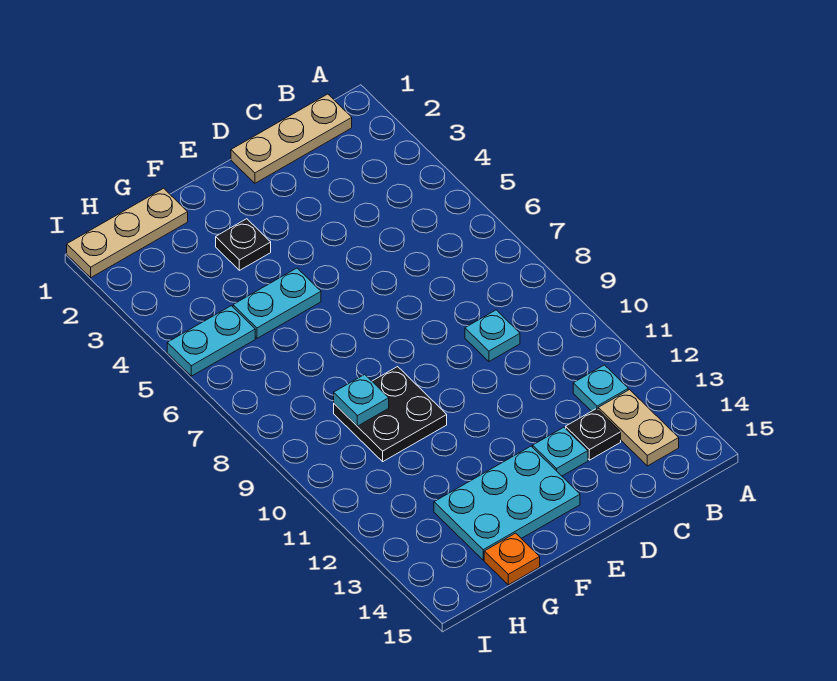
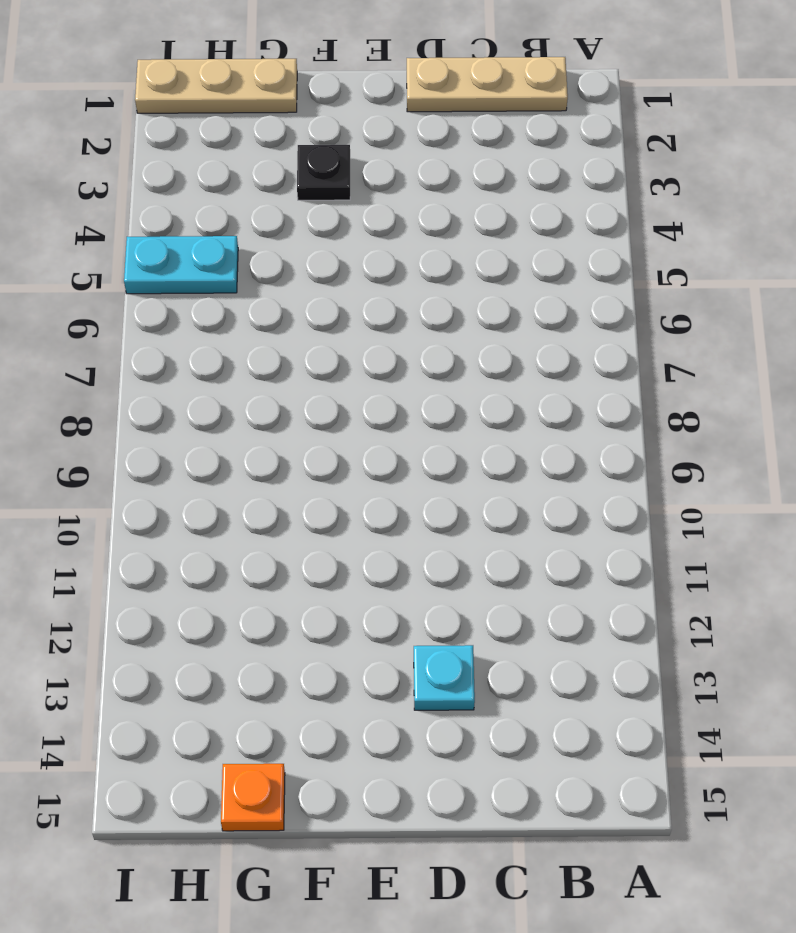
none -> cyan 1x1 plate [573,365,628,411]
none -> tan 1x2 plate [598,390,679,466]
none -> cyan 1x1 plate [465,310,520,361]

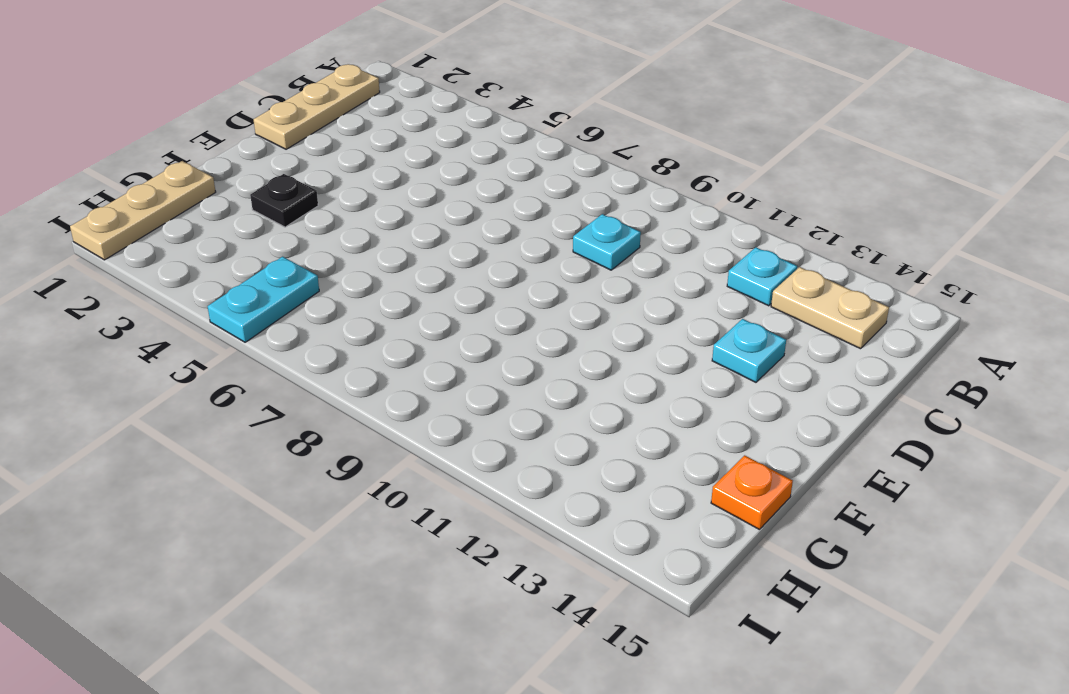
none -> black 1x1 plate [566,408,621,460]
none -> cyan 2x3 plate [434,446,580,560]
none -> cyan 1x2 plate [233,268,321,338]

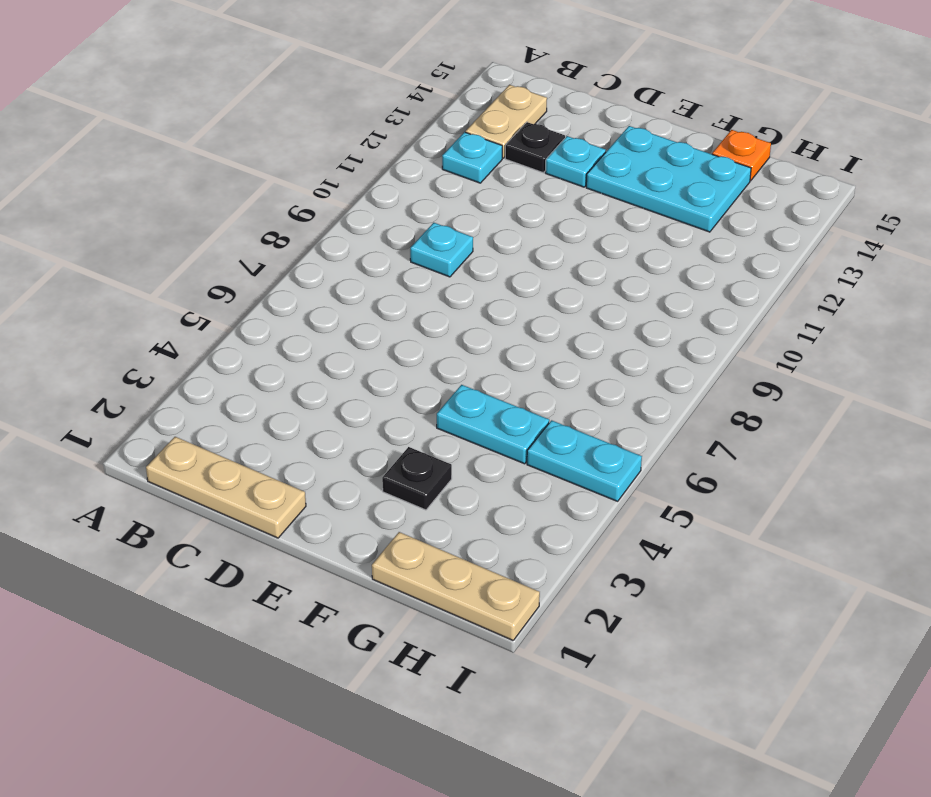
none -> black 2x2 plate [334,367,447,461]
none -> cyan 1x1 plate [334,374,389,426]

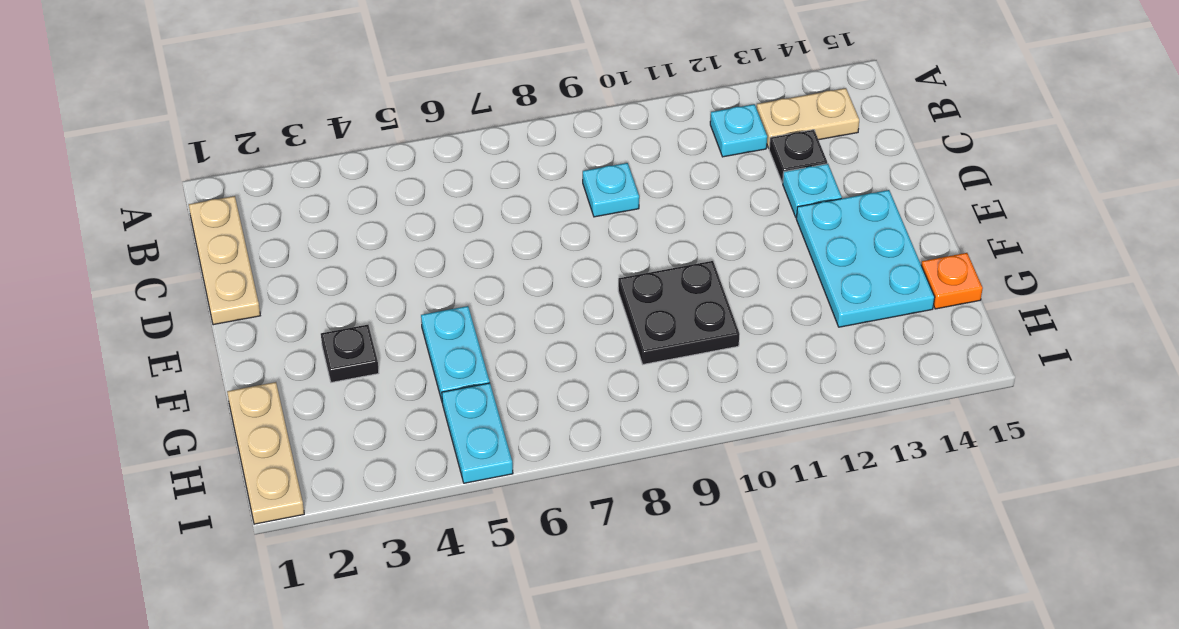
none -> cyan 1x1 plate [334,374,389,426]

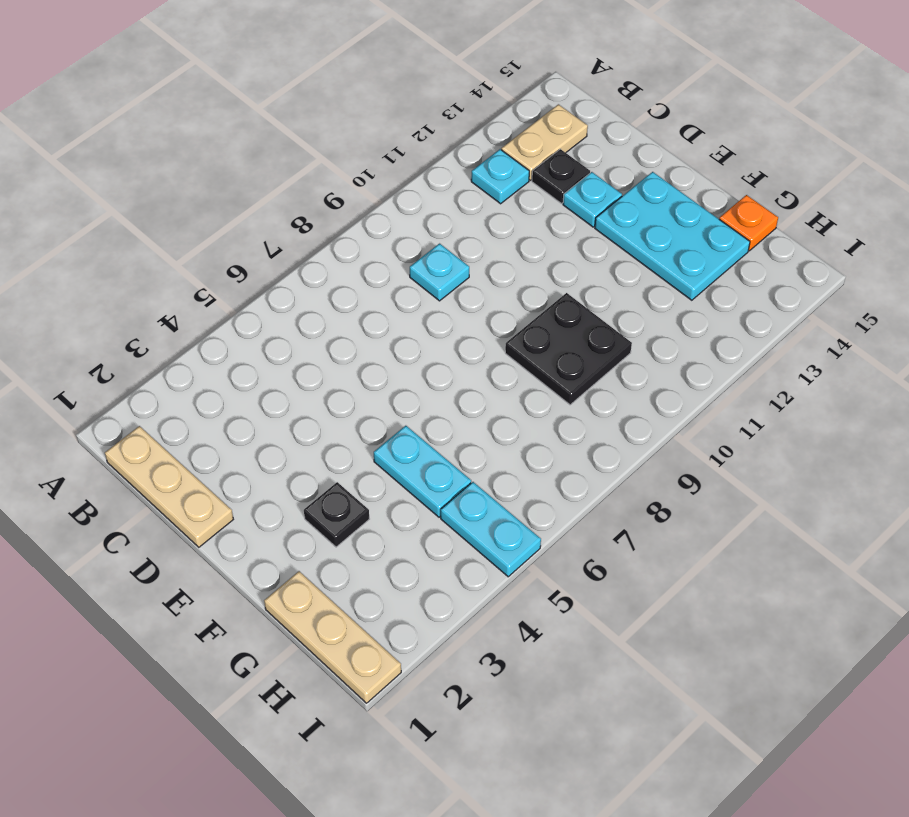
none -> cyan 1x1 plate [334,374,389,426]

